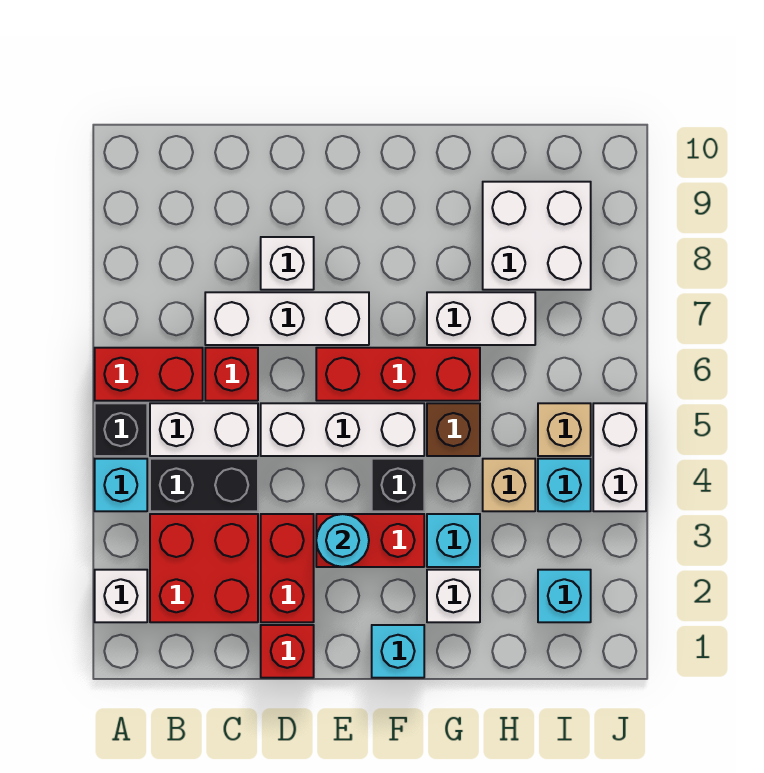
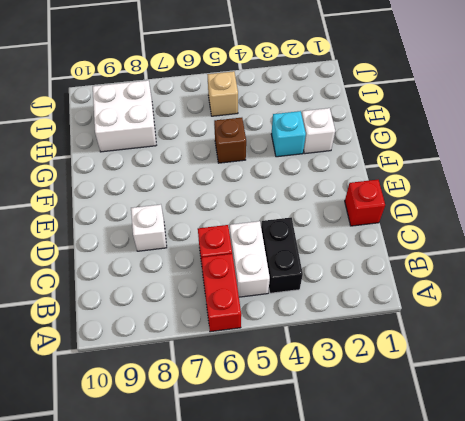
none -> white 1x1 brick [95,570,147,622]
none -> cyan 1x1 brick [95,459,147,511]
none -> black 1x1 brick [95,403,147,456]

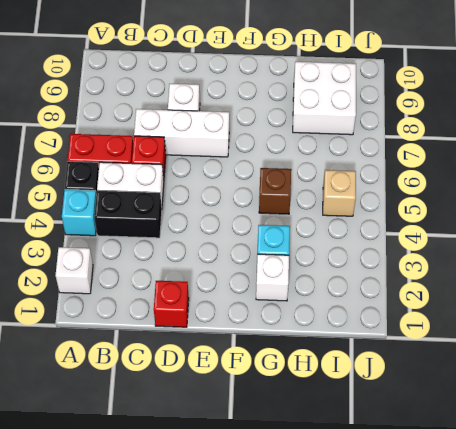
none -> red 2x2 brick [150,514,258,622]
none -> red 1x2 brick [261,514,314,622]
none -> white 1x3 brick [261,403,424,456]

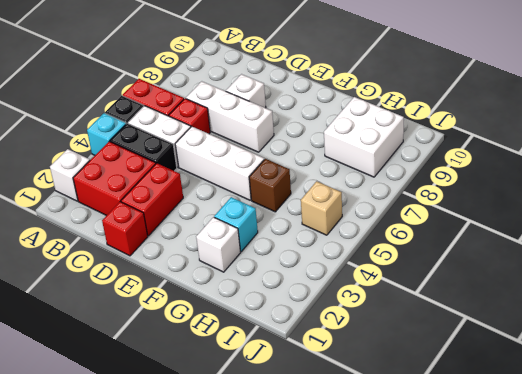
none -> red 1x2 brick [316,514,424,567]
none -> red 1x3 brick [316,348,480,401]
none -> cyan 1x1 brick [372,625,424,678]

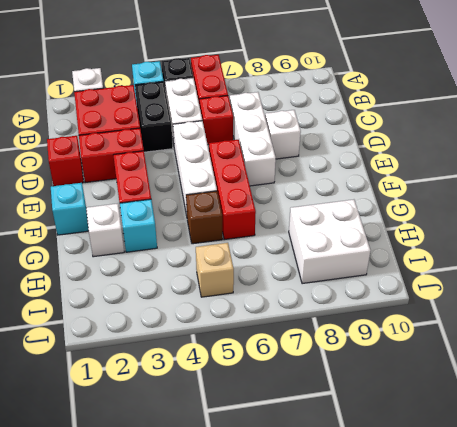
none -> black 1x1 brick [372,459,424,511]
none -> white 1x2 brick [427,292,535,345]
none -> tan 1x1 brick [483,459,535,511]

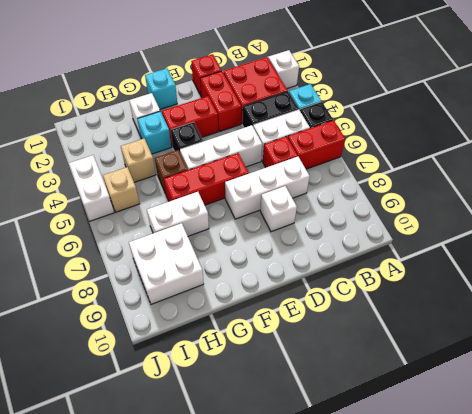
none -> cyan 1x1 brick [538,570,591,622]
none -> cyan 1x1 brick [538,459,591,511]
none -> cyan 1x1 round brick [316,514,369,567]

